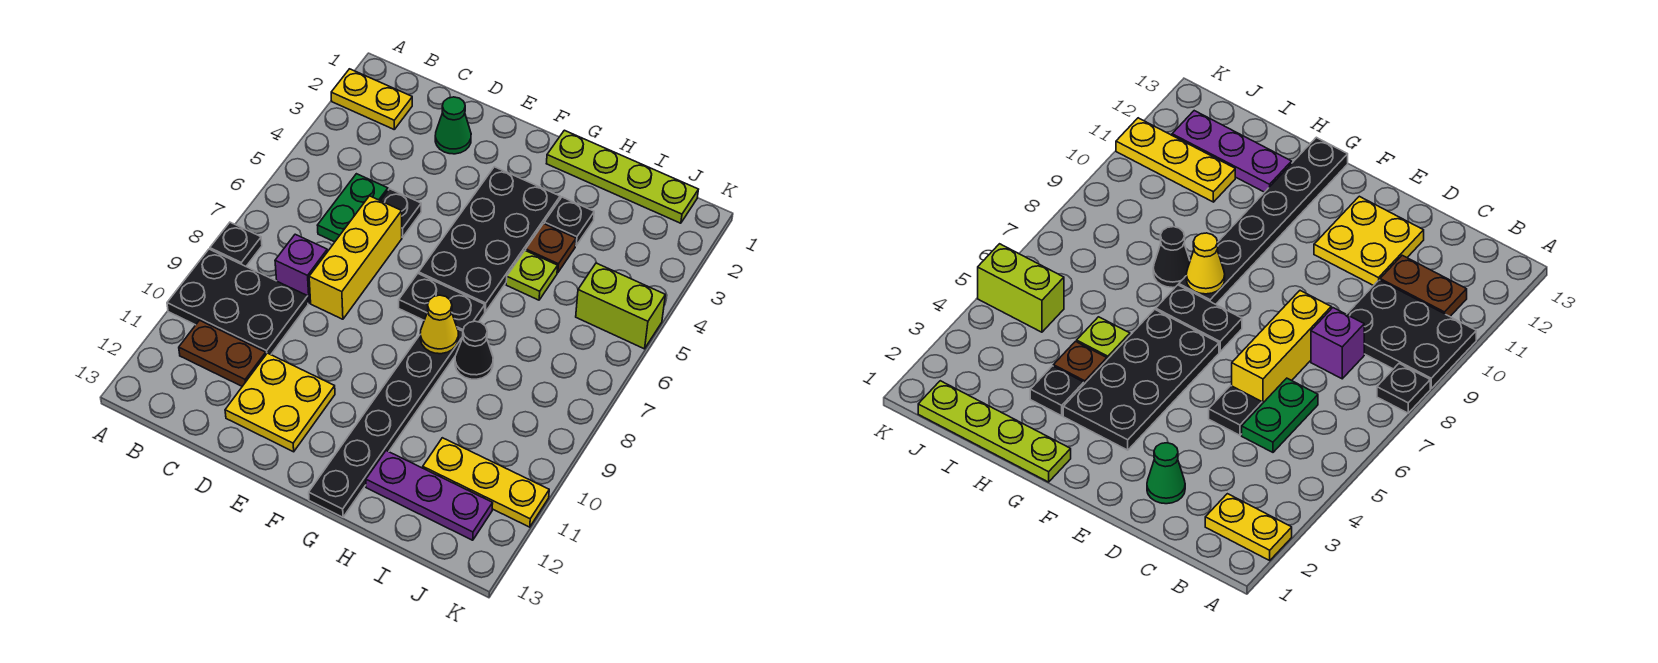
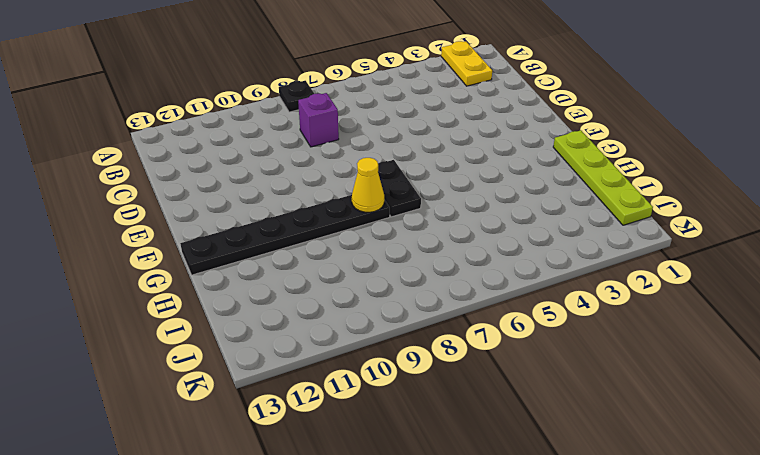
none -> black 2x3 plate [167,249,308,355]
none -> brown 1x2 plate [179,320,266,386]
none -> green 1x2 plate [317,174,388,242]

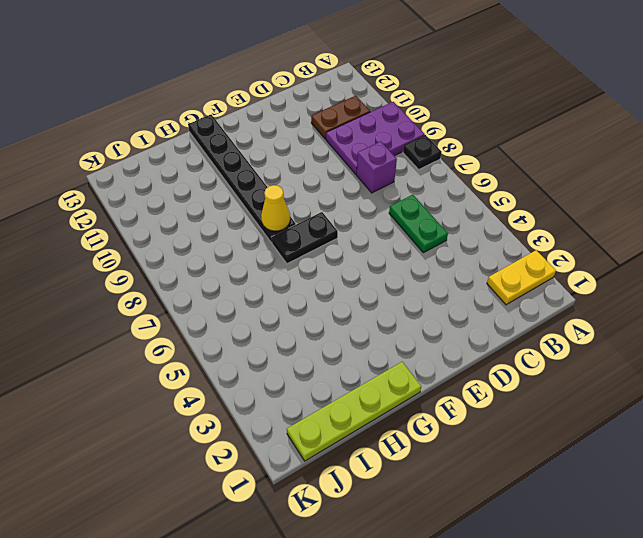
purple 2x3 plate [326,102,425,174] -> black 2x3 plate [167,249,308,355]
none -> green 1x1 cone [435,97,471,154]
none -> black 1x1 plate [381,189,421,237]
none -> yellow 1x3 brick [309,196,402,319]

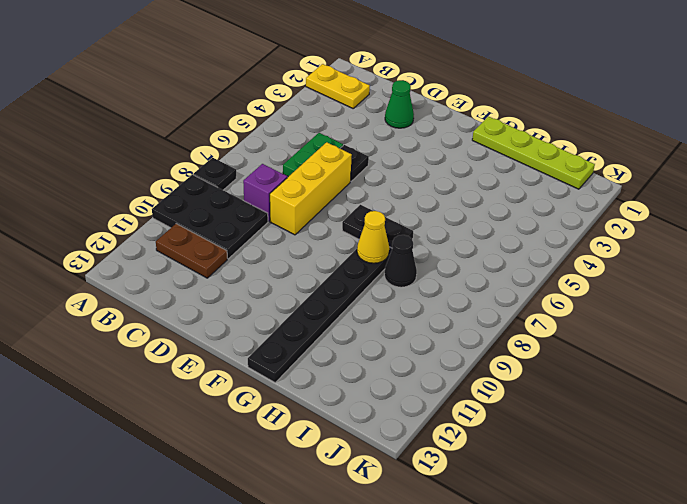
none -> yellow 2x2 plate [225,353,335,452]
none -> black 2x4 plate [419,167,560,312]
none -> black 1x1 plate [544,197,594,245]

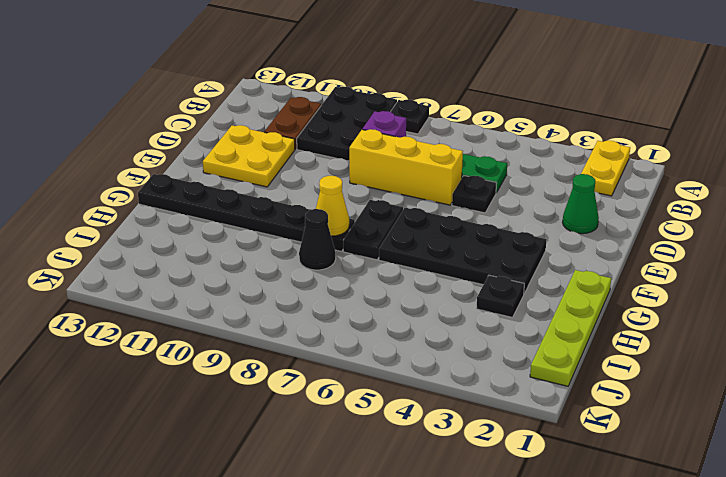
none -> brown 1x1 plate [526,224,576,273]
none -> lime 1x1 plate [506,250,558,300]
none -> purple 1x3 plate [366,451,493,540]

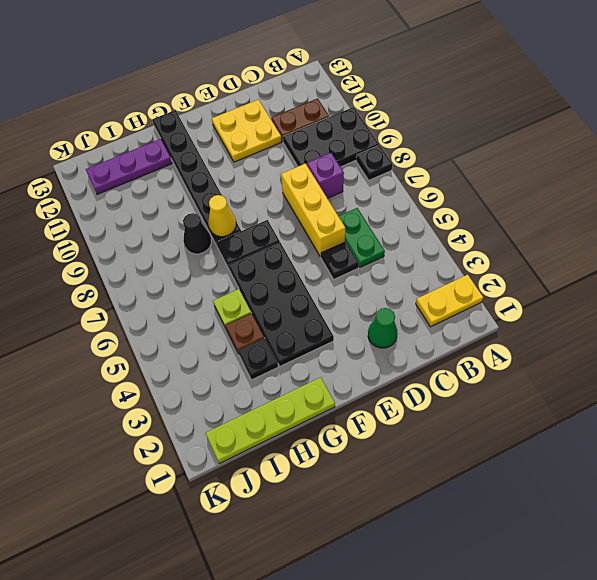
none -> yellow 1x3 plate [423,438,549,527]
none -> lime 1x2 brick [576,263,665,349]

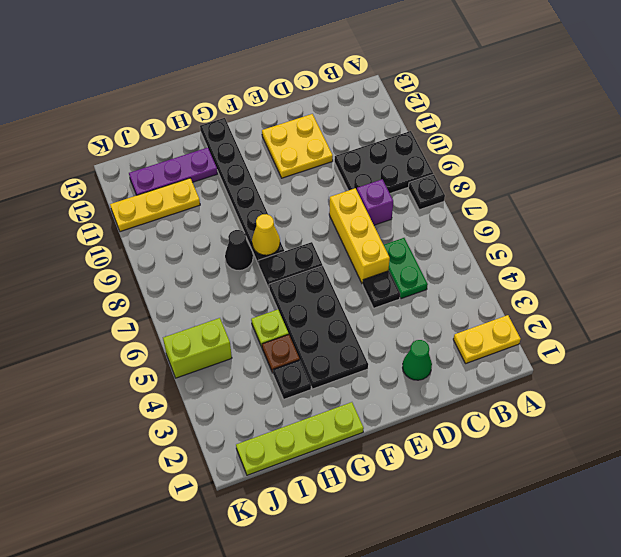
none -> brown 1x2 plate [179,320,266,386]

